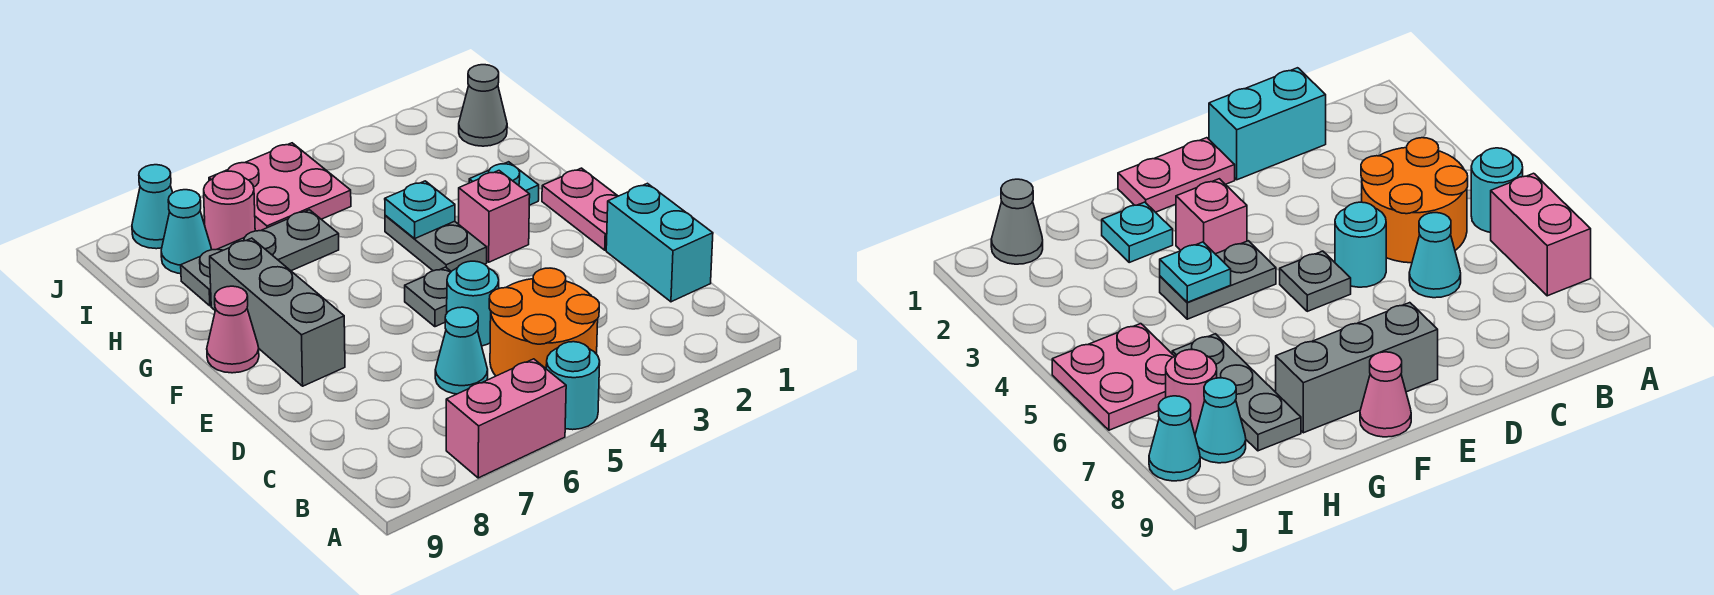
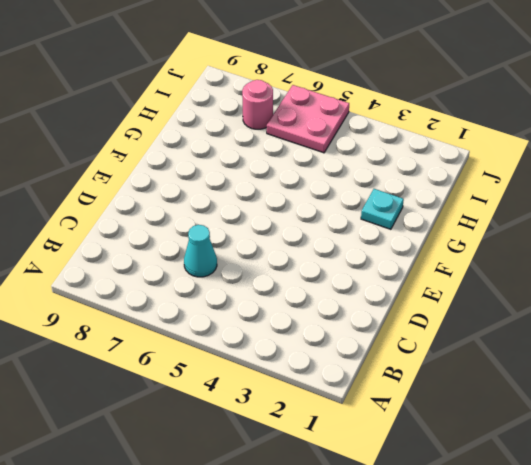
none -> cyan 1x1 round brick [546,342,600,430]
none -> pink 1x2 brick [446,359,566,478]
none -> orange 2x2 round brick [489,268,599,376]

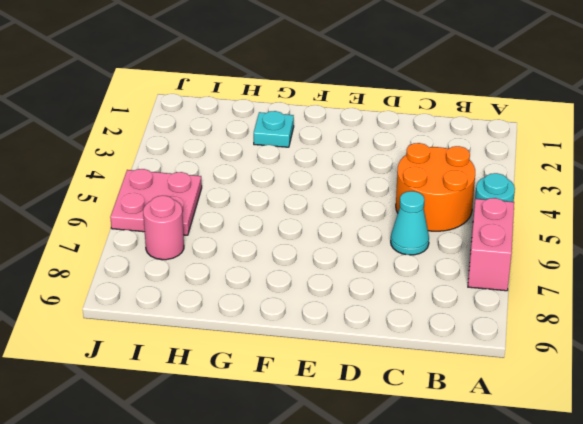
none -> cyan 1x2 brick [606,183,713,302]
none -> cyan 1x1 round brick [447,261,499,346]
none -> pink 1x2 plate [542,168,617,250]

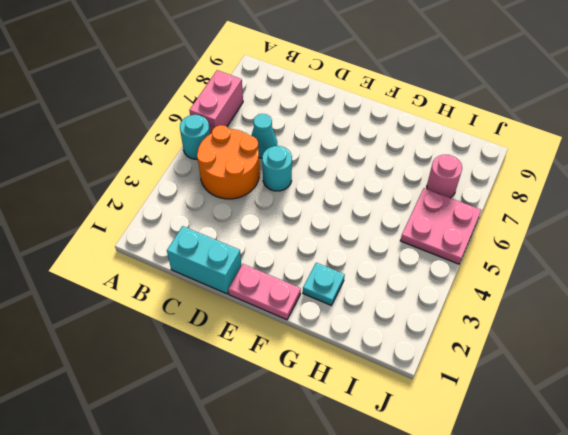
none -> grey 1x1 plate [405,267,451,327]
none -> grey 1x3 brick [210,238,345,386]
none -> pink 1x1 brick [459,171,530,262]

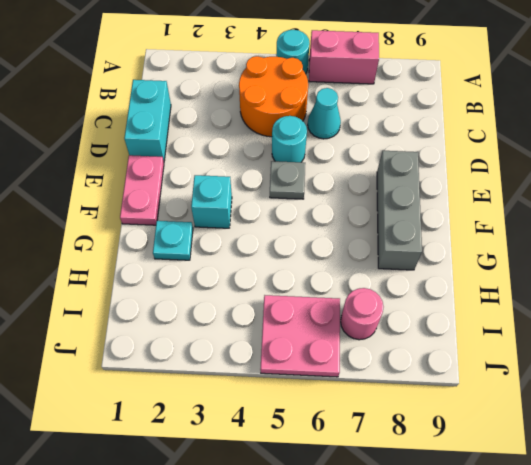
cyan 1x1 brick [191,175,232,228] -> pink 1x1 brick [459,171,530,262]
none -> grey 1x2 plate [385,215,487,271]
none -> pink 1x1 cone [207,286,259,373]
none -> grey 1x3 plate [181,210,339,306]

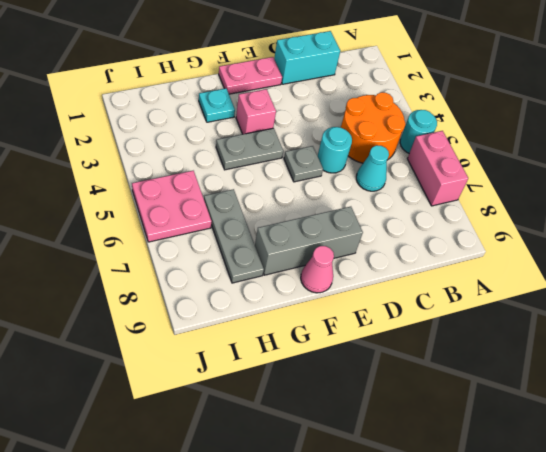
none -> grey 1x1 cone [459,65,507,146]
none -> pink 1x1 round brick [204,171,255,250]
none -> cyan 1x1 cone [161,190,211,274]

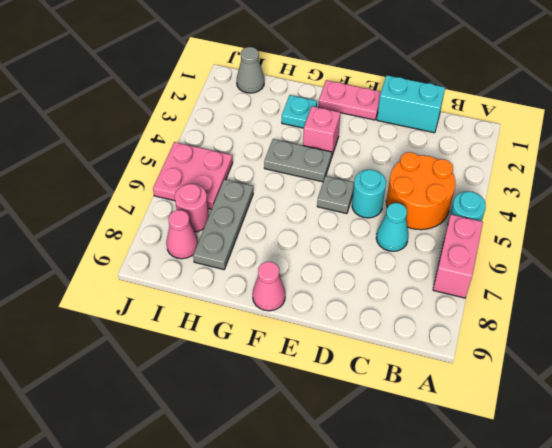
pink 1x1 cone [166,210,198,259] -> cyan 1x1 cone [161,190,211,274]
none -> grey 1x3 brick [210,238,345,386]
none -> cyan 1x1 cone [132,165,173,249]
none -> cyan 1x1 plate [385,181,455,238]

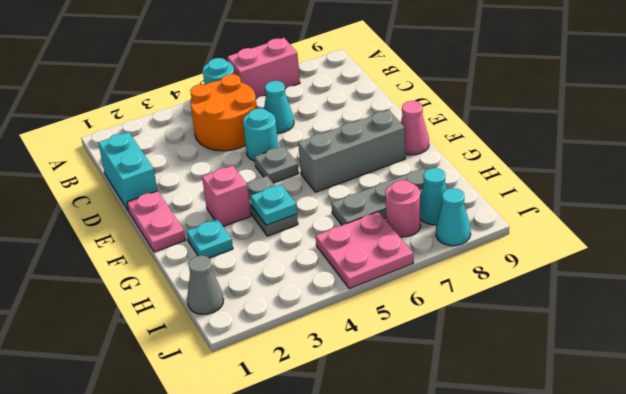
grey 1x3 brick [298,110,405,192] -> grey 1x3 brick turned to [210,238,345,386]

